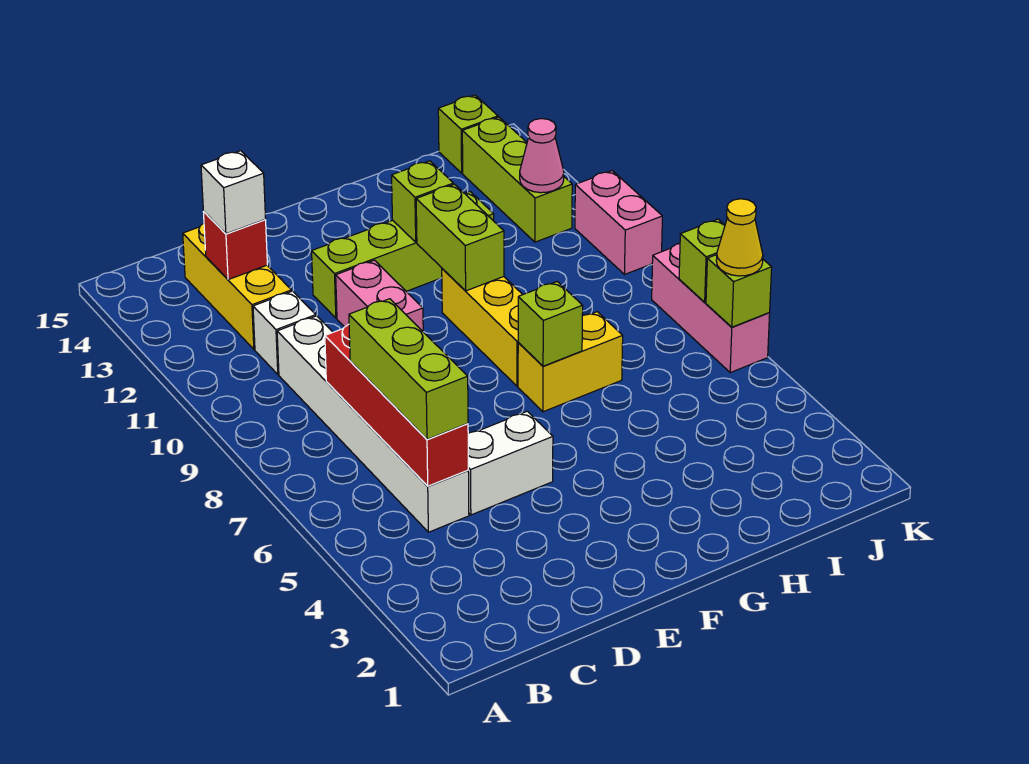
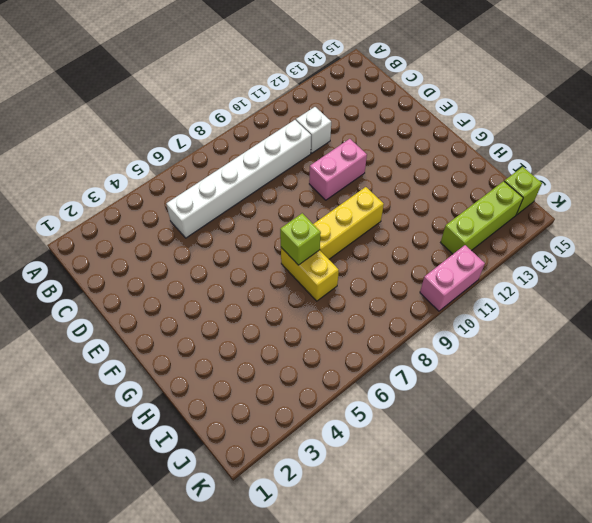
none -> yellow 1x3 brick [183,224,291,349]
none -> white 1x2 brick [468,411,553,515]
none -> lime 1x4 brick [312,192,494,318]

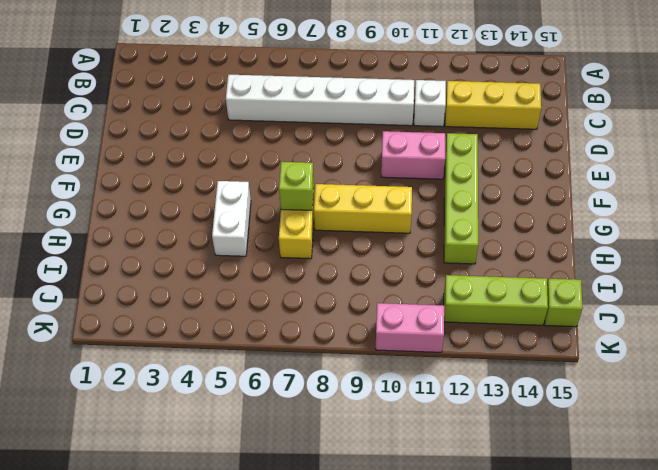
white 1x2 brick [212,181,251,256] -> white 1x2 brick moved to [468,411,553,515]
none -> pink 1x3 brick [652,244,770,373]
none -> red 1x4 brick [325,325,468,486]
none -> red 1x1 brick [204,212,267,280]

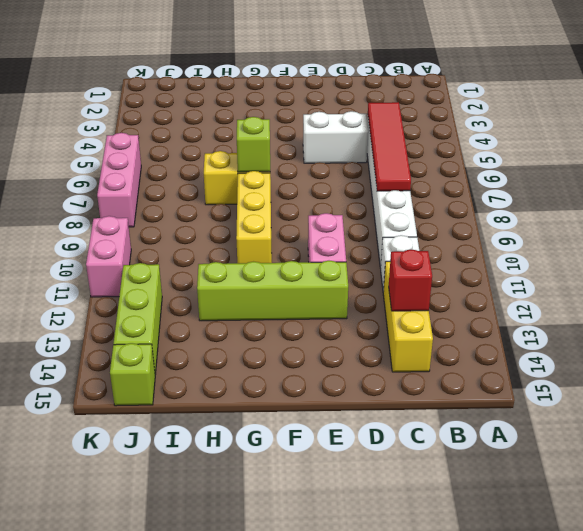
red 1x4 tile [368,102,411,191] -> red 1x4 brick [325,325,468,486]
none -> lime 1x2 brick [416,184,504,291]
none -> lime 1x1 brick [392,161,453,242]
none -> pink 1x1 cone [520,119,564,193]

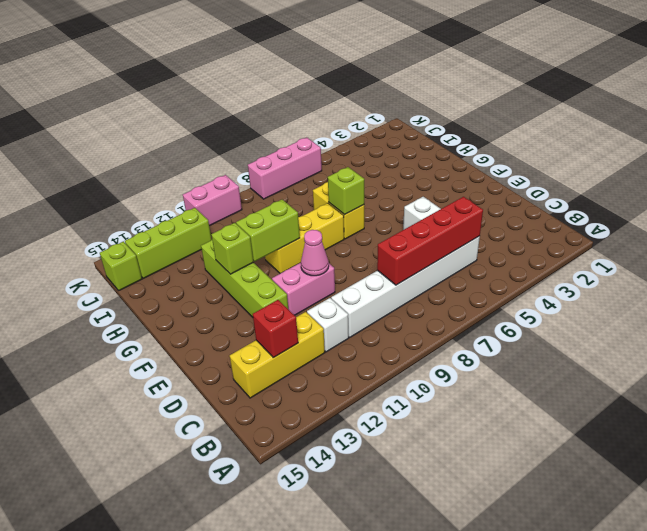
pink 1x1 cone [301,230,329,276] -> pink 1x1 cone moved to [520,119,564,193]
none -> lime 1x1 brick [706,255,772,327]
none -> lime 1x1 brick [679,219,725,302]
none -> lime 1x3 brick [349,299,468,439]

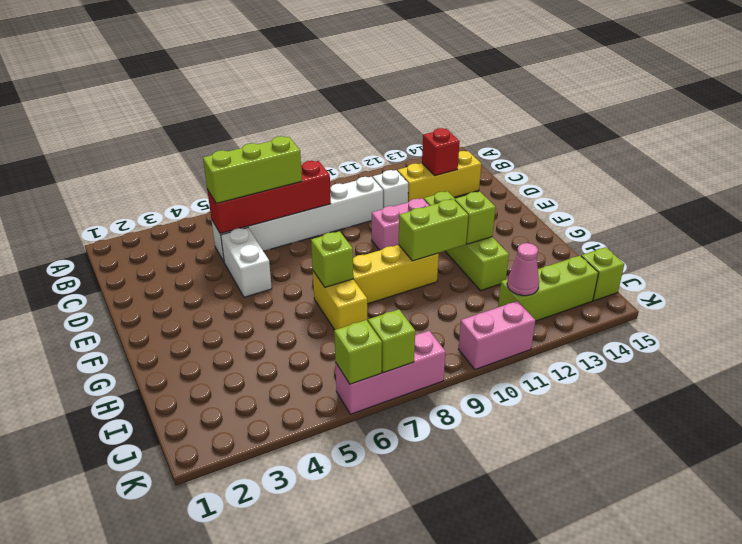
none -> white 1x1 brick [201,151,266,234]
none -> yellow 1x1 cone [716,199,763,276]

